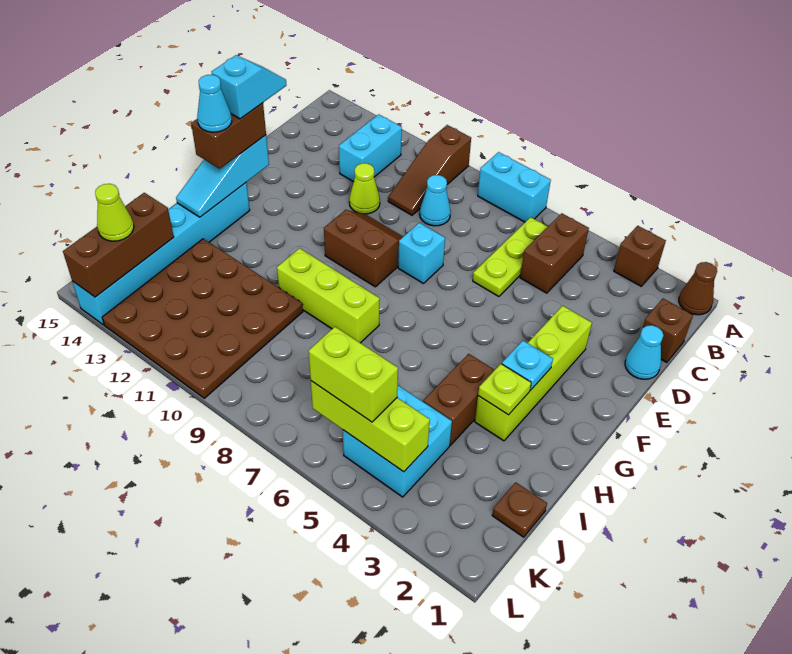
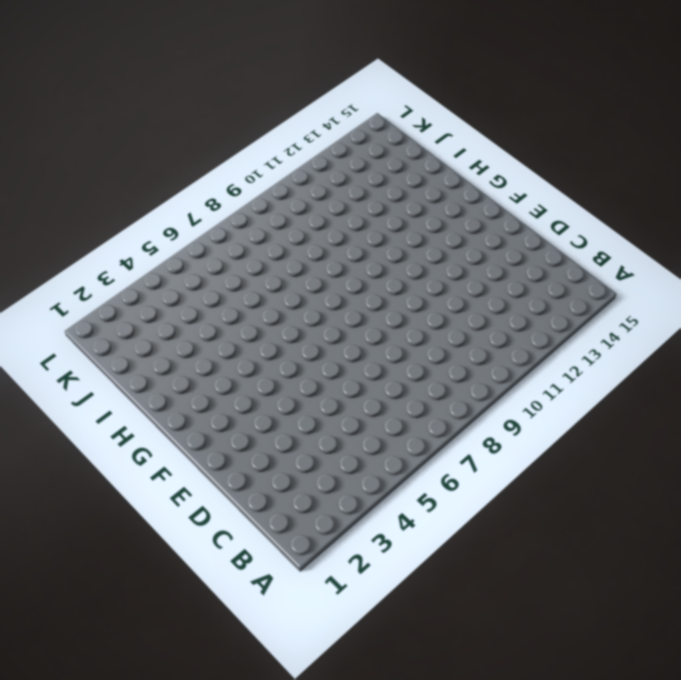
none -> brown 1x1 cone [679,262,717,315]
none -> brown 1x1 brick [614,226,666,286]
none -> cyan 1x2 brick [478,152,551,222]
none -> brown 1x3 slope [388,125,471,215]

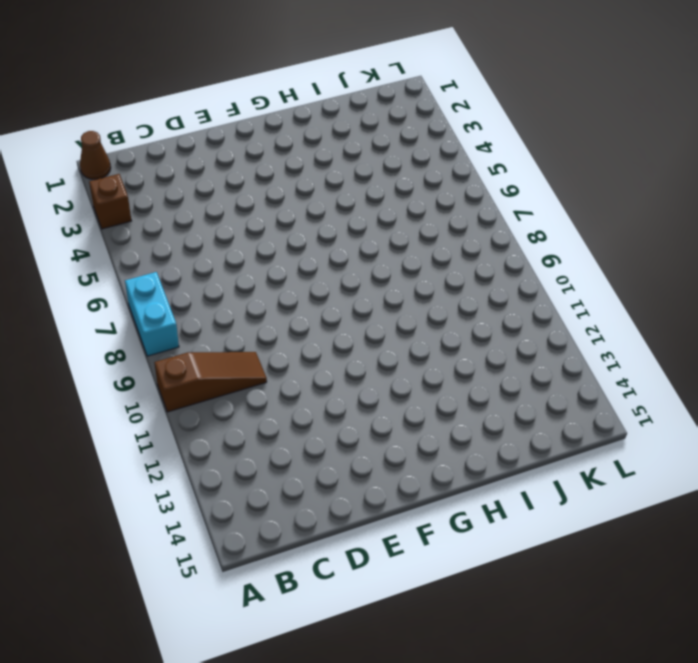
none -> brown 1x2 brick [520,213,589,293]
none -> lime 1x3 plate [473,217,548,297]
none -> cyan 1x2 brick [339,114,402,182]
none -> brown 1x1 brick [643,299,693,363]

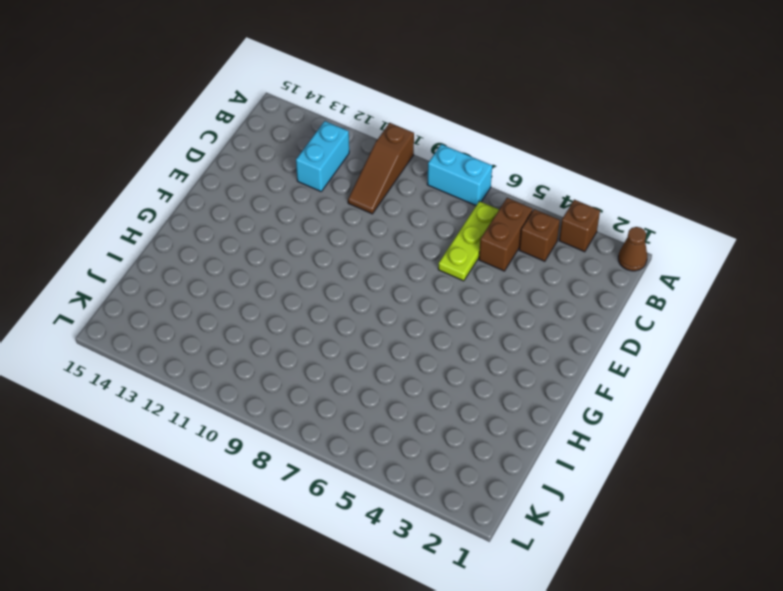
brown 1x1 brick [519,209,560,261] -> brown 1x1 brick moved to [643,299,693,363]
none -> cyan 1x1 cone [420,175,451,226]
none -> cyan 1x1 cone [625,325,664,379]
none -> lime 1x1 cone [349,163,380,214]
none -> lime 1x4 brick [475,306,592,441]

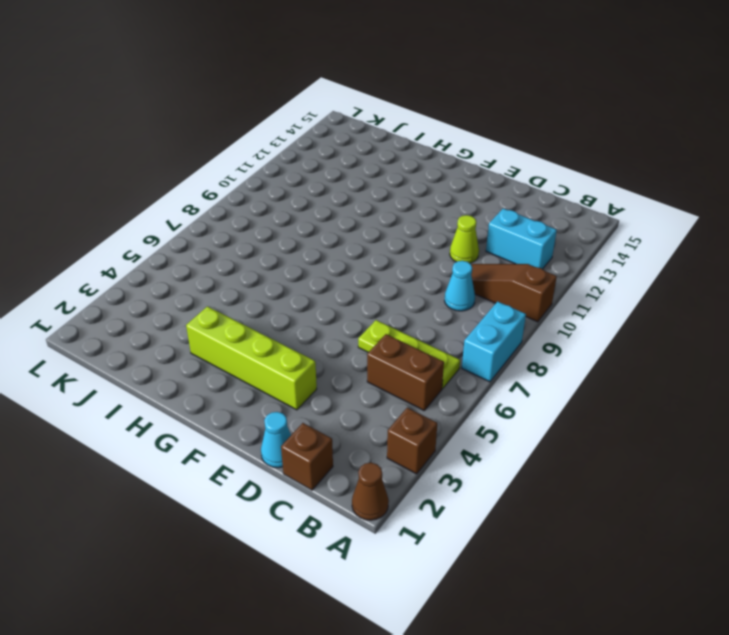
none -> cyan 1x1 brick [398,223,445,284]
none -> brown 2x2 slope [324,210,403,287]
none -> cyan 1x6 brick [72,183,250,325]
none -> brown 1x2 brick [423,354,494,445]

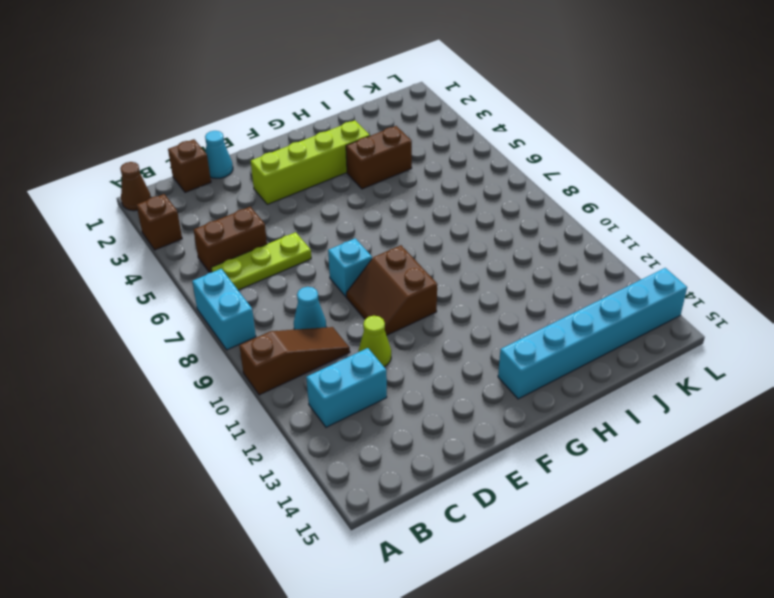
none -> lime 1x3 brick [277,248,380,343]
none -> brown 4x4 plate [102,239,303,398]
none -> brown 1x1 plate [492,482,547,537]
none -> cyan 2x2 brick [343,386,452,497]

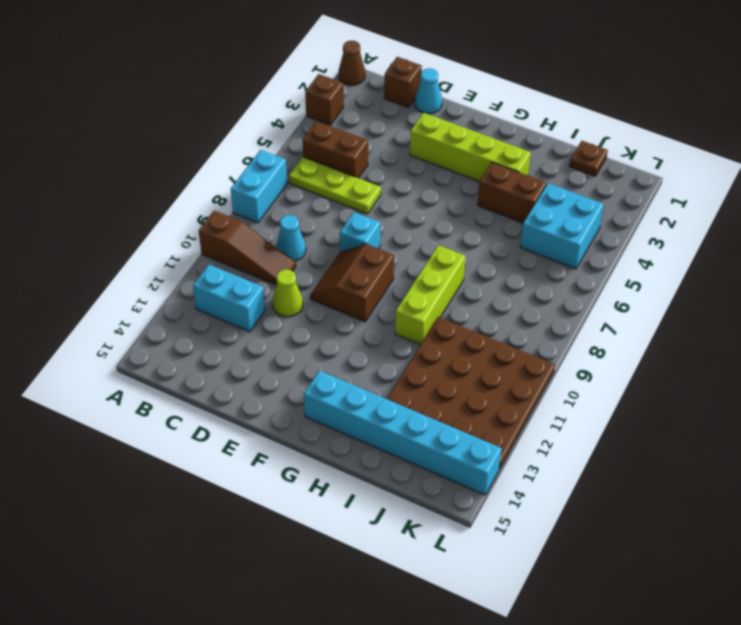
none -> cyan 1x3 slope [176,135,269,217]
none -> cyan 1x1 plate [502,341,553,390]
none -> lime 1x1 plate [478,364,531,415]
none -> brown 1x3 brick [63,193,174,297]

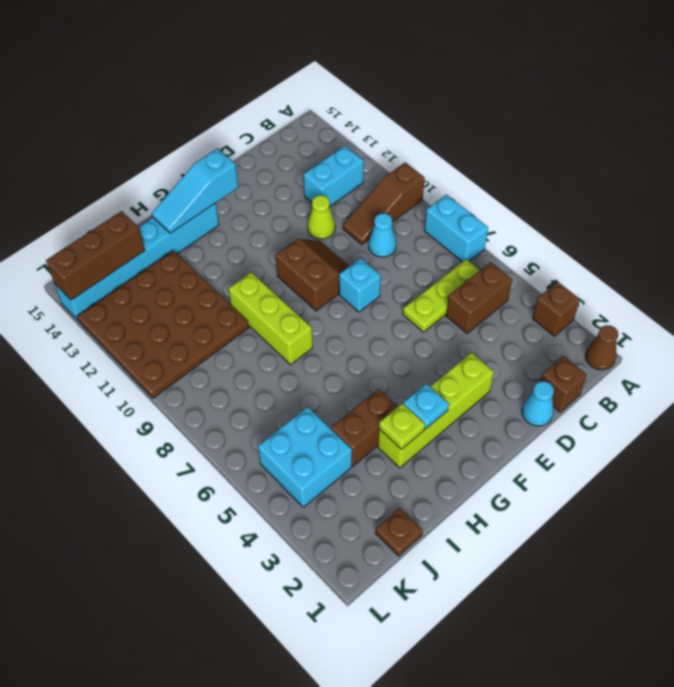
none -> lime 1x3 brick [311,381,430,472]
none -> brown 1x2 brick [191,103,266,169]
none -> lime 1x2 brick [309,327,398,422]
none -> lime 1x1 cone [95,184,134,241]

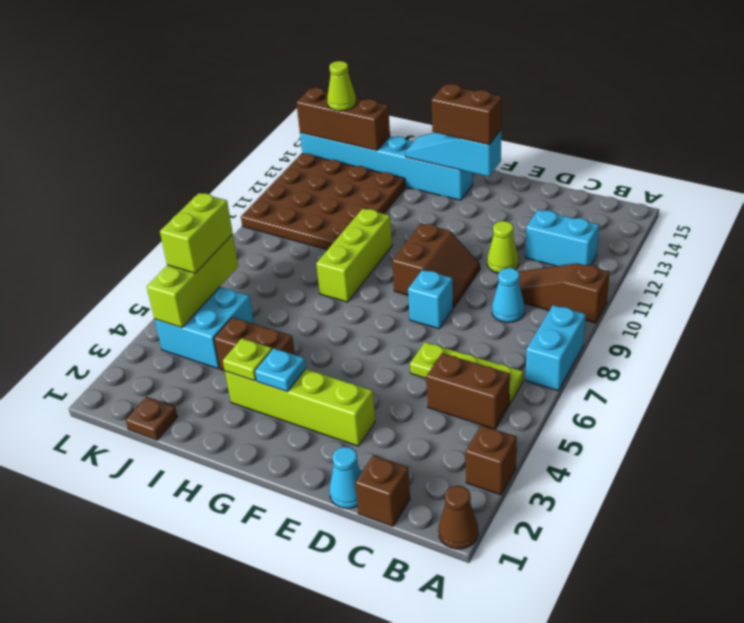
none -> cyan 1x2 slope [212,55,286,119]
none -> cyan 1x1 cone [197,75,232,132]

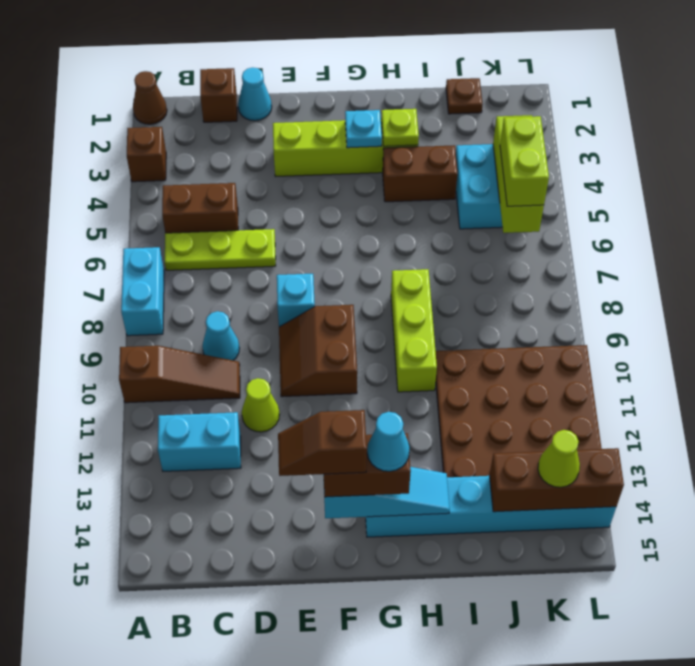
brown 1x2 slope [278,410,367,476] -> cyan 1x2 slope [212,55,286,119]

